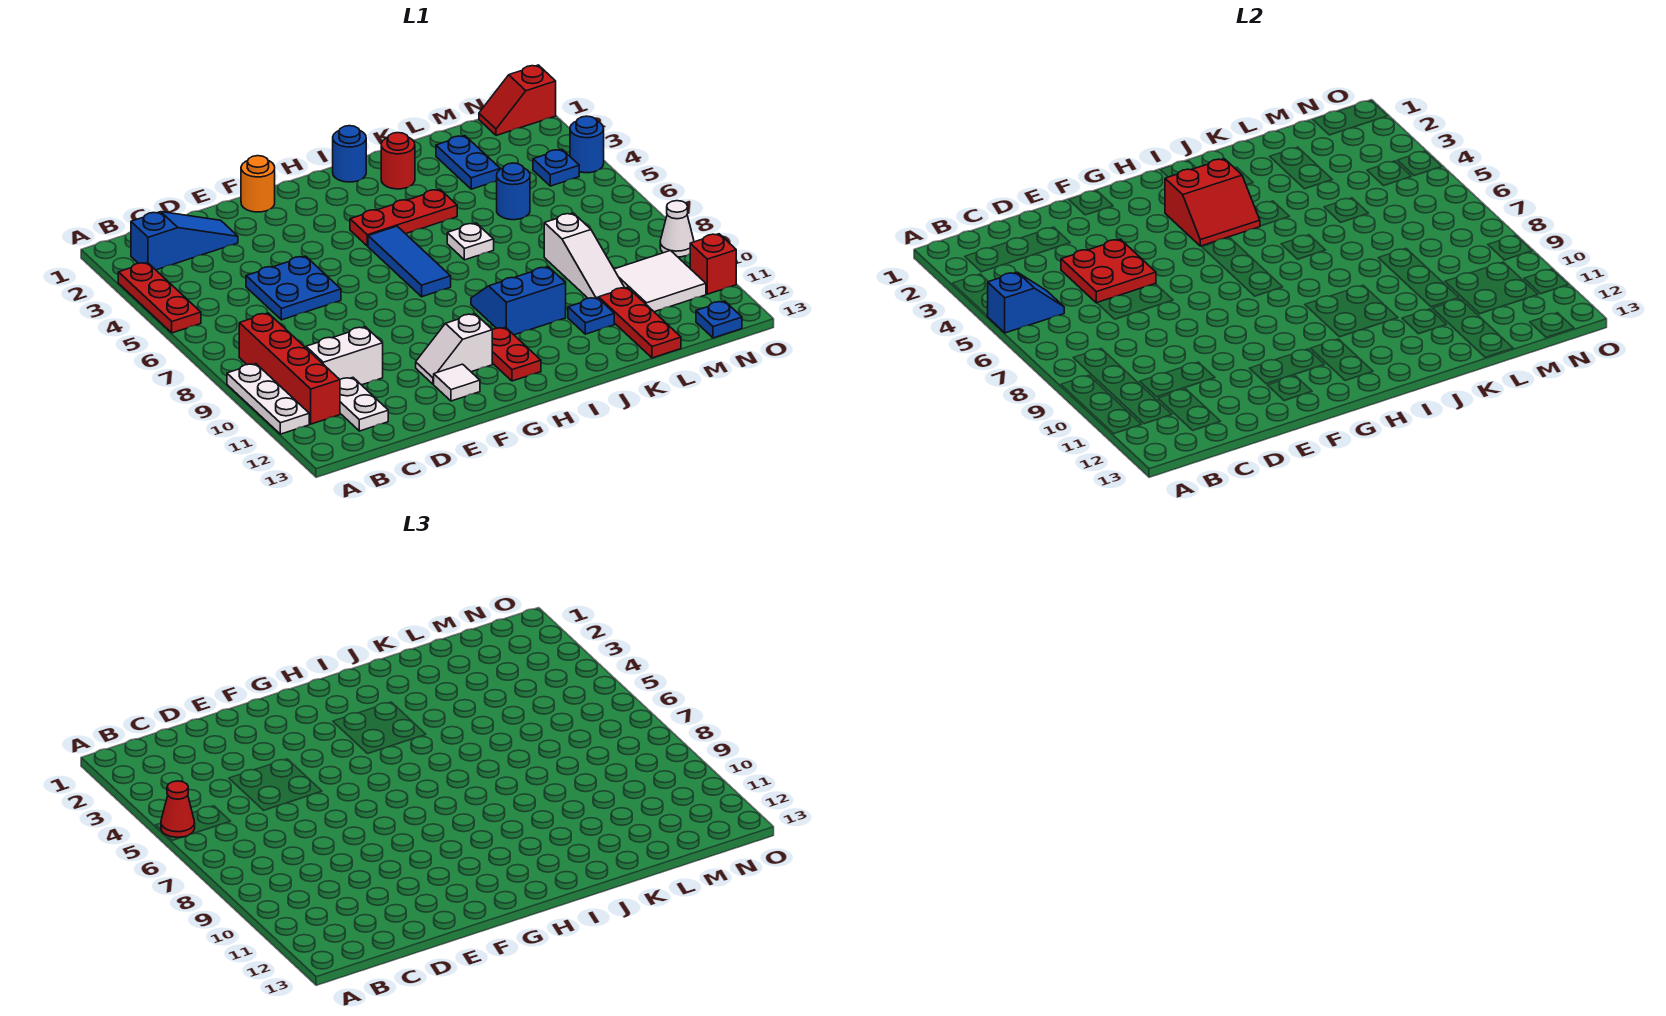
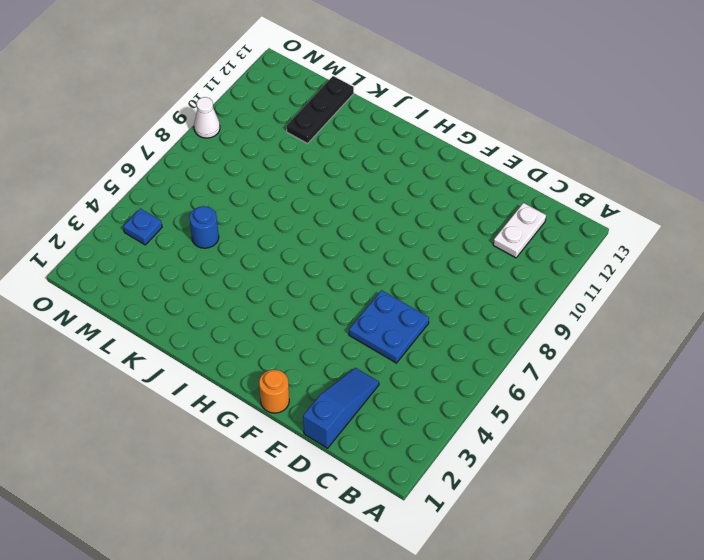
blue 1x3 slope [303,368,379,448] -> blue 1x3 slope turned to [131,212,238,270]
black 1x3 plate [286,76,354,144] -> red 1x3 plate [599,287,681,358]
none -> red 1x3 plate [118,262,201,333]
none -> white 1x3 plate [227,364,309,434]
none -> red 1x4 brick [239,313,340,424]
none -> white 1x2 brick [306,327,383,385]

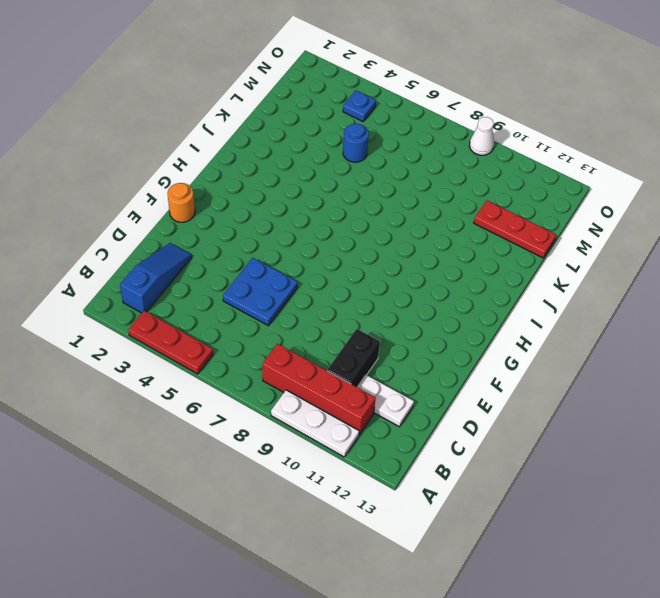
black 1x2 brick [327,329,380,387] -> white 1x2 brick [306,327,383,385]
none -> white 1x2 slope [416,314,492,384]
none -> white 1x1 tile [434,364,480,401]
none -> red 1x3 plate [350,189,457,246]
none -> blue 1x3 tile [368,226,451,297]

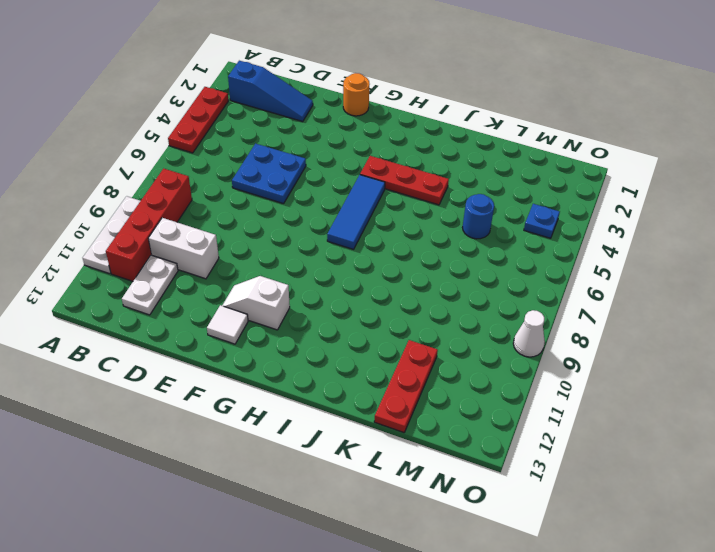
none -> red 1x2 plate [492,327,541,381]
none -> blue 1x1 round brick [333,126,366,182]
none -> blue 2x2 slope [471,267,566,335]
none -> red 1x1 round brick [381,133,415,189]

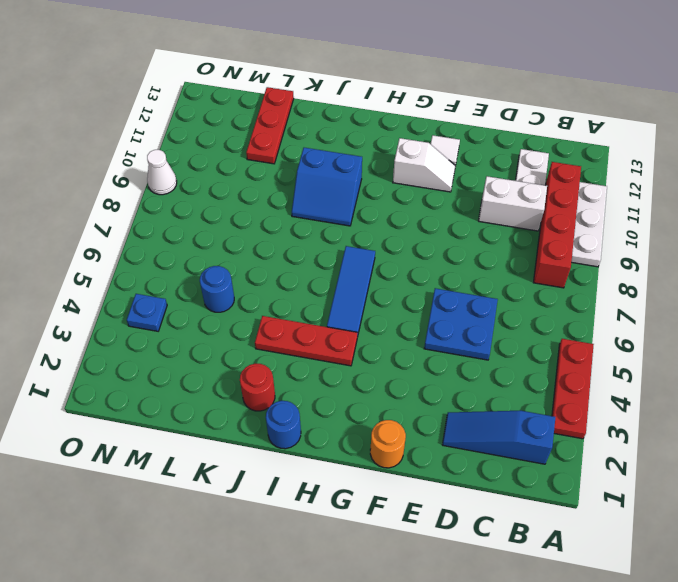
none -> red 1x2 plate [492,327,541,381]
none -> white 1x1 plate [447,223,494,260]
none -> blue 1x1 plate [568,298,614,334]
none -> blue 1x2 plate [436,136,500,189]

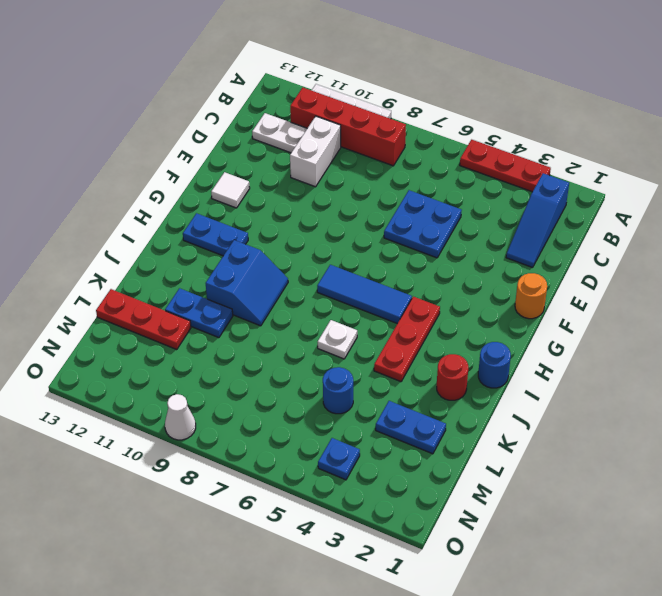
blue 1x2 plate [183,213,248,256] -> red 1x2 plate [492,327,541,381]
blue 1x2 plate [165,288,233,338] -> blue 1x1 plate [568,298,614,334]
none -> white 1x2 slope [416,314,492,384]
none -> white 1x3 slope [544,213,625,299]
none -> white 2x2 tile [614,250,706,312]
none -> red 1x2 slope [479,65,556,136]

